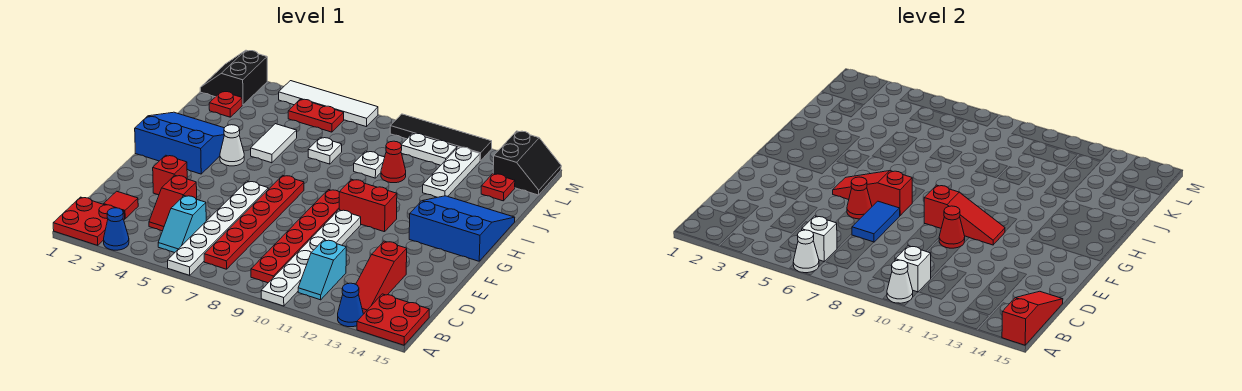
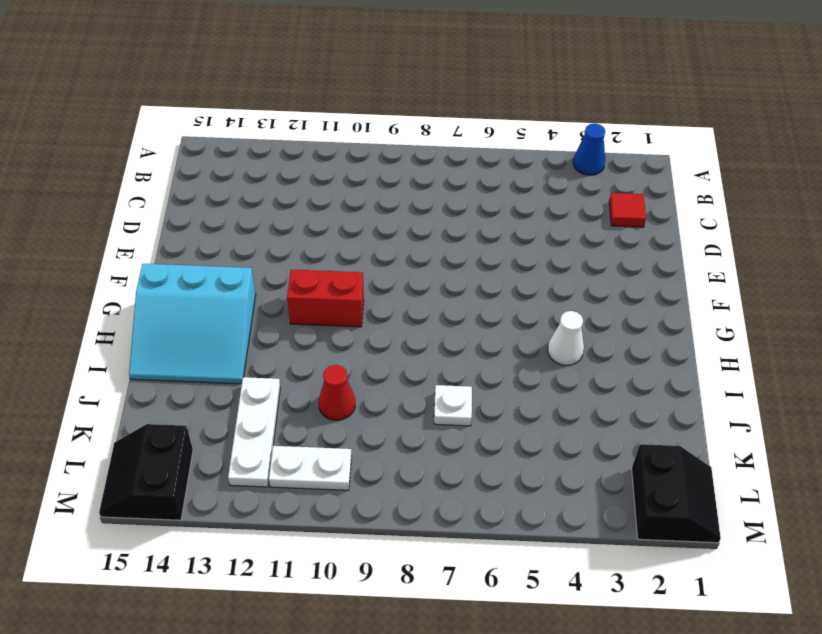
cyan 3x3 slope [129,264,256,384] -> blue 3x3 slope [409,196,515,261]
none -> red 2x2 plate [53,197,125,245]
none -> white 1x6 plate [168,181,268,275]
none -> white 1x6 plate [261,210,361,306]
none -> blue 1x1 cone [338,283,363,327]

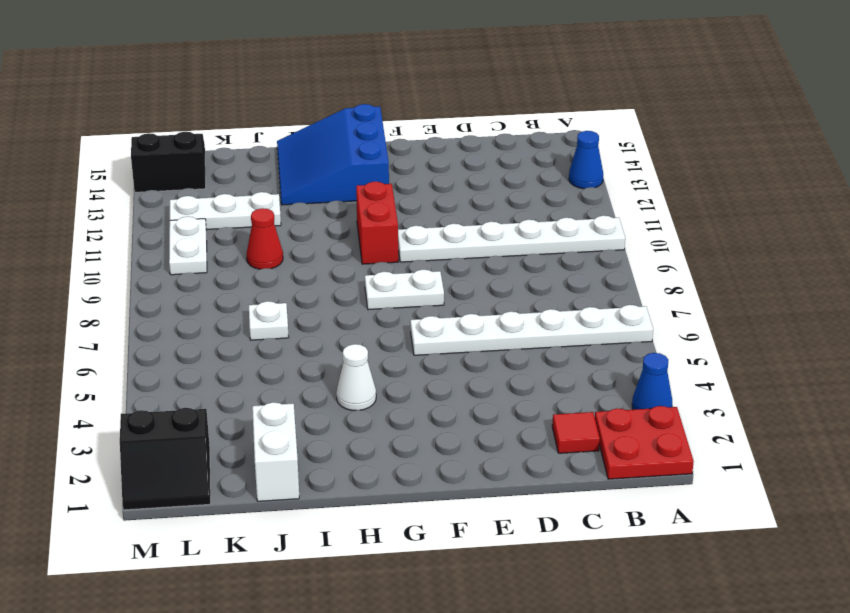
white 1x2 plate [365,270,444,310] -> none
white 1x2 brick [252,402,299,501] -> none
none -> red 2x2 plate [357,294,429,345]
none -> cyan 1x2 slope [158,196,206,253]
none -> red 1x6 plate [204,175,304,269]
none -> red 1x6 plate [251,190,339,283]

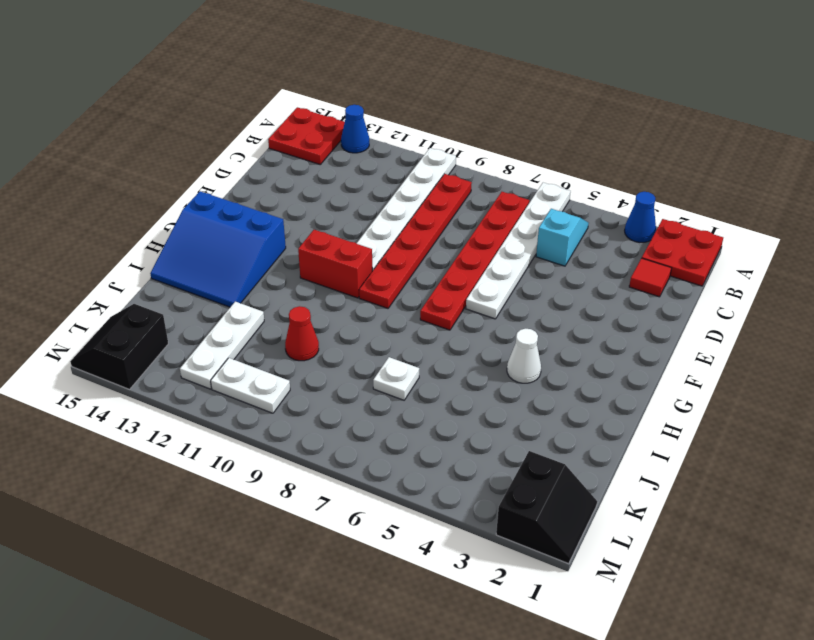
none -> cyan 1x2 slope [298,240,346,300]
none -> red 1x3 slope [356,241,407,314]
none -> red 1x2 slope [149,175,197,231]
none -> red 1x1 brick [153,155,187,195]

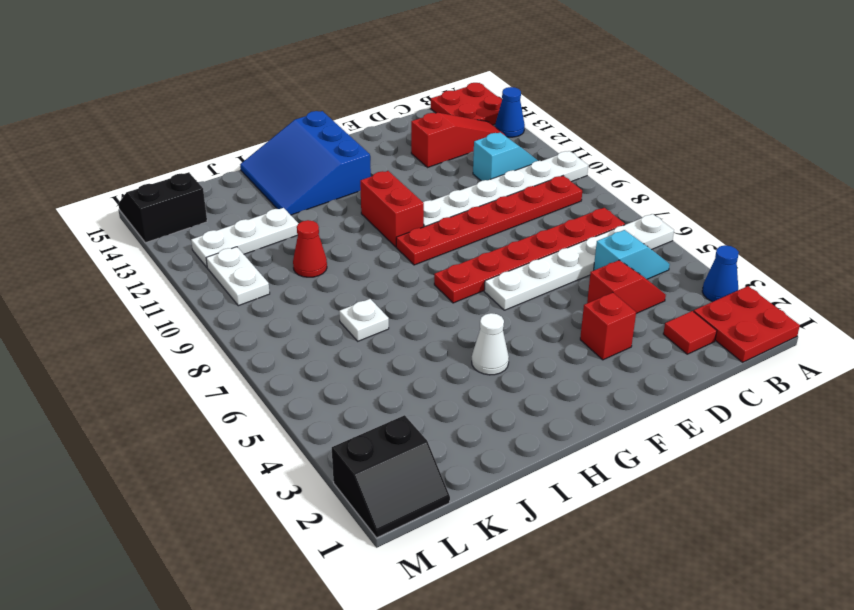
none -> blue 3x3 slope [135,112,224,174]
none -> white 1x2 tile [251,124,297,163]
none -> white 1x1 plate [354,151,385,178]
none -> red 1x1 plate [209,91,242,117]

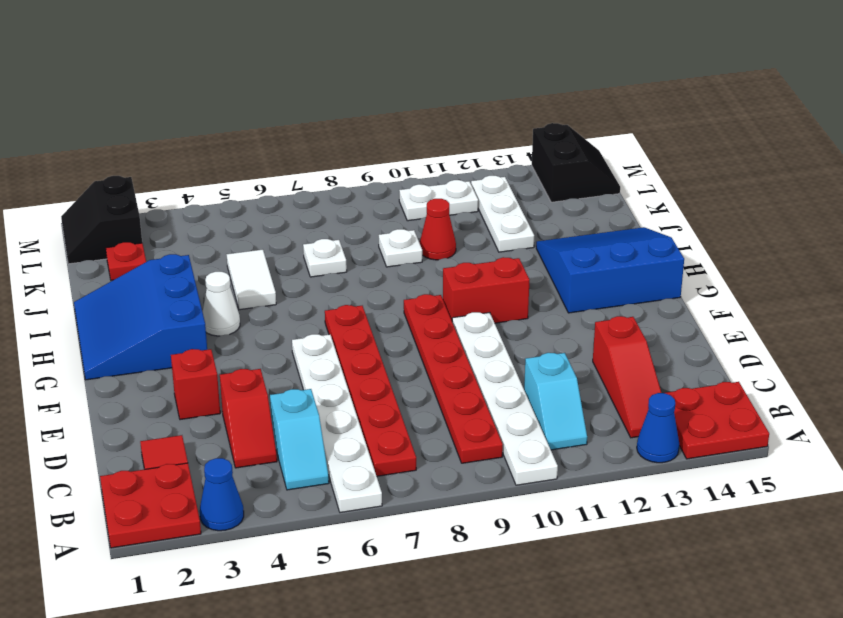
blue 3x3 slope [74,254,207,380] -> blue 3x3 slope turned to [135,112,224,174]
none -> red 1x1 plate [481,174,515,201]
none -> red 1x2 plate [288,99,344,132]
none -> white 1x4 tile [279,81,378,127]
none -> black 1x4 tile [390,114,492,161]

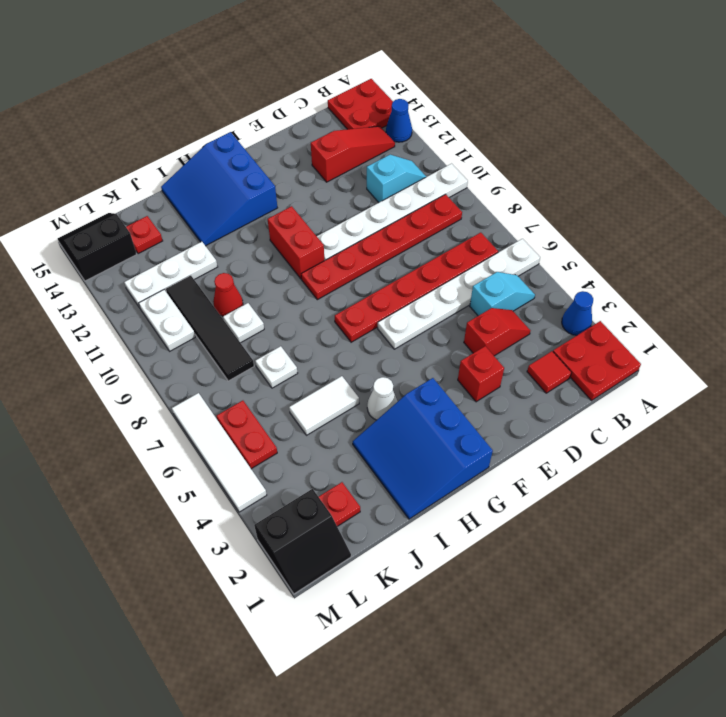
black 1x4 tile [166,275,254,381] -> black 1x4 tile moved to [390,114,492,161]
none -> white 1x1 cone [793,230,819,273]
none -> white 1x1 cone [887,260,913,303]
none -> red 1x3 slope [1002,291,1063,345]
none -> white 1x1 brick [802,216,837,262]

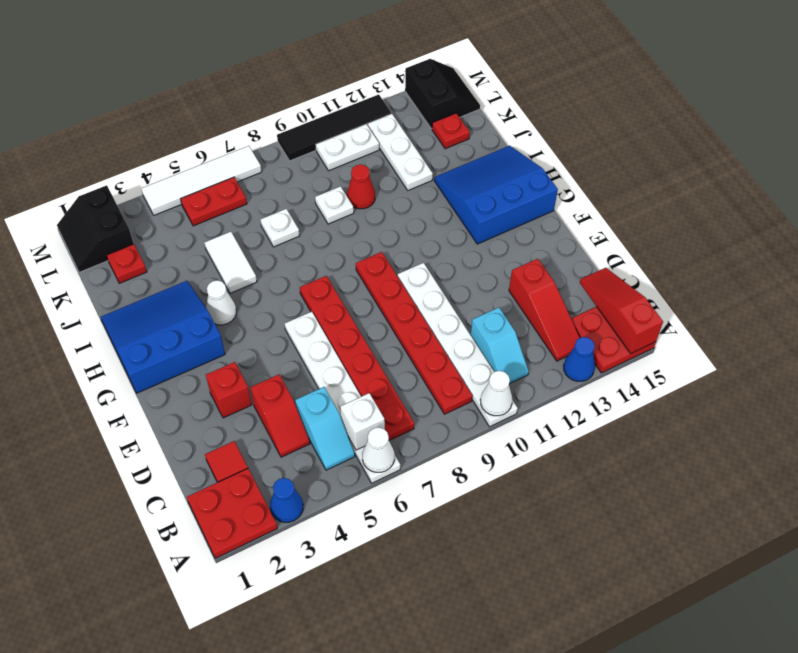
none -> red 1x2 brick [339,179,397,232]
none -> white 1x1 brick [895,246,931,292]
none -> blue 1x2 tile [852,201,900,242]
none -> red 1x1 cone [847,177,872,219]

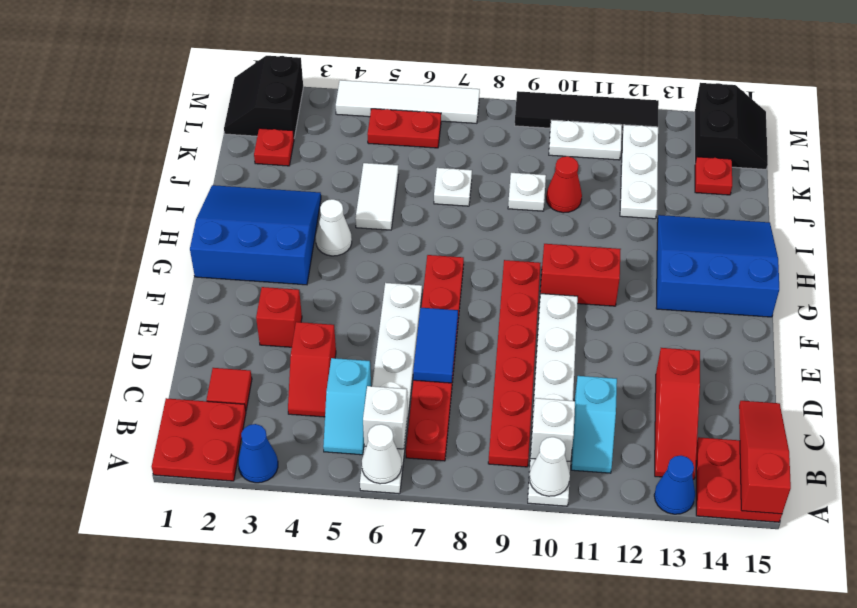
none -> red 1x1 cone [847,177,872,219]
none -> red 1x1 cone [939,206,965,248]
none -> red 1x3 slope [833,171,912,215]
none -> red 1x3 slope [924,185,1005,245]

